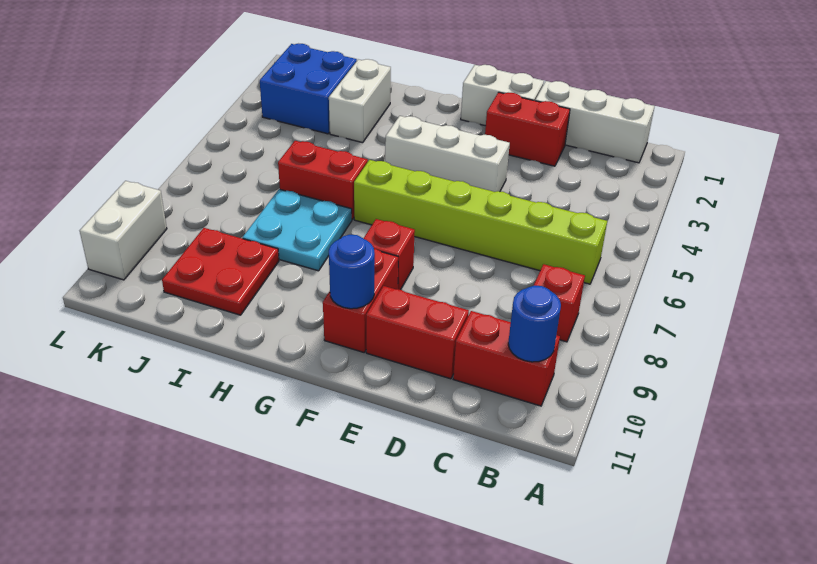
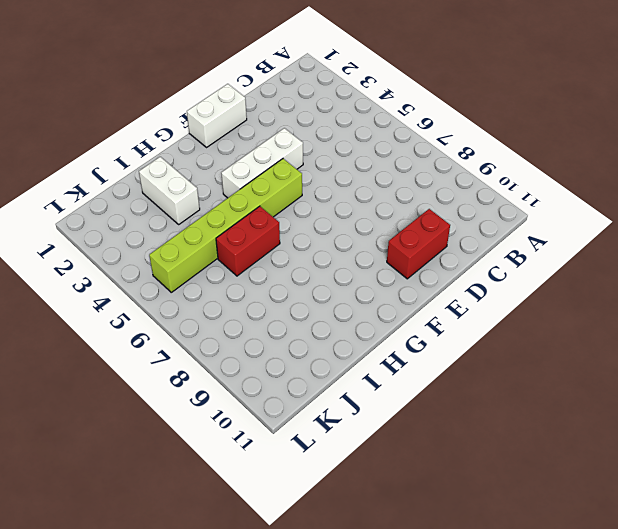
lime 1x6 brick [149,159,302,292] -> lime 1x6 brick moved to [354,160,607,284]
none -> white 1x3 brick [535,81,655,163]
none -> red 1x1 brick [534,264,585,342]
none -> red 1x2 brick [453,311,560,406]

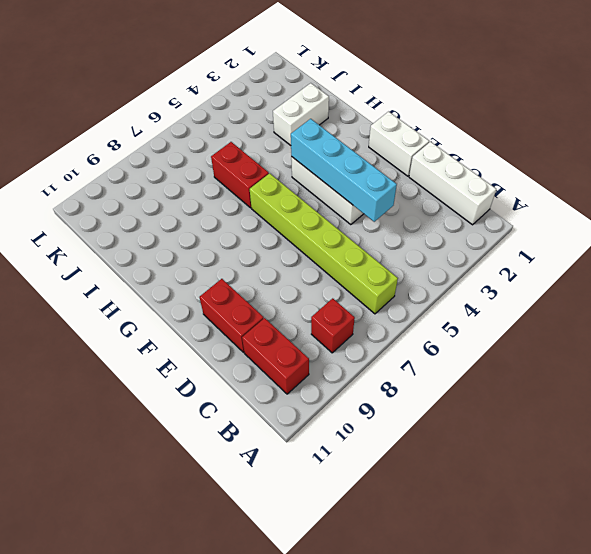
cyan 1x4 brick [291,119,397,222] -> none
none -> red 1x2 brick [485,92,570,166]
none -> red 1x1 brick [363,219,415,290]
none -> red 1x2 brick [323,249,398,352]

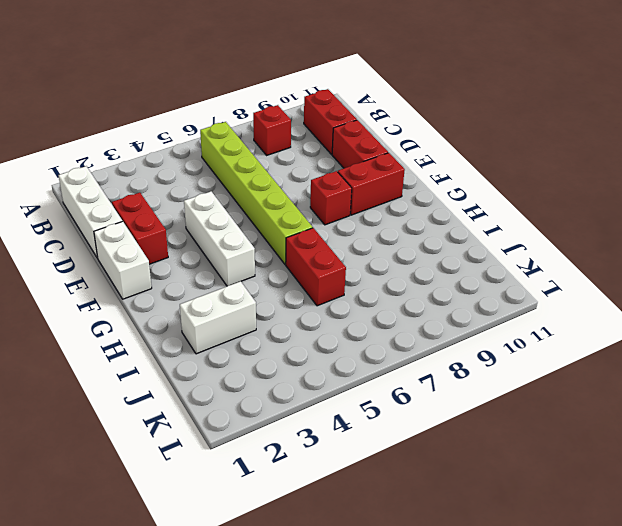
none -> cyan 2x2 plate [243,189,352,271]
none -> red 2x2 plate [162,228,279,315]
none -> blue 2x2 brick [260,44,357,134]

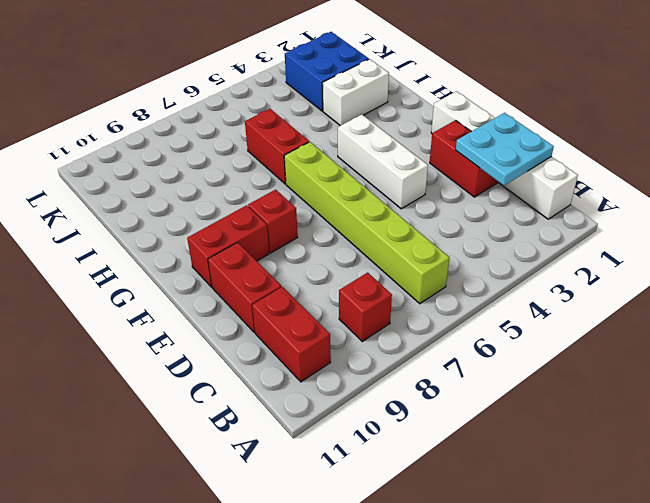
cyan 2x2 plate [456,113,554,186] -> cyan 2x2 plate moved to [243,189,352,271]
none -> red 2x2 plate [162,228,279,315]
none -> white 1x2 brick [80,181,167,280]
none -> blue 1x1 round brick [508,285,561,362]

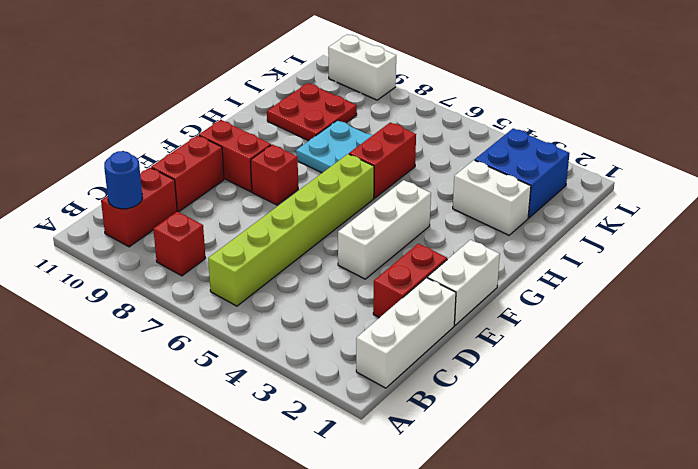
none -> blue 1x1 round brick [329,235,375,309]

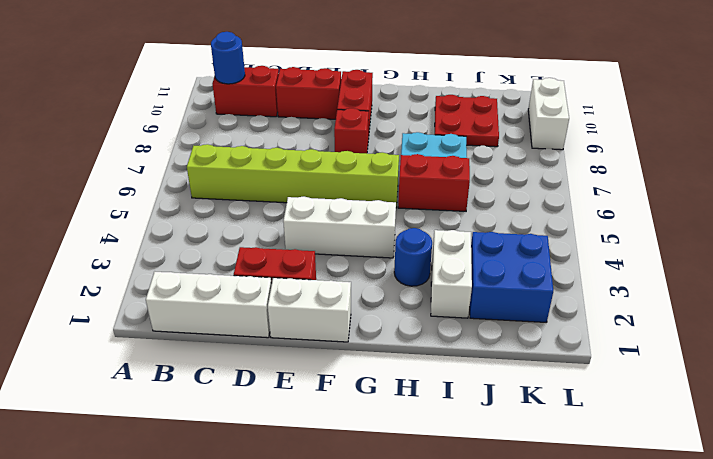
blue 1x1 round brick [394,228,432,286] -> blue 1x1 round brick moved to [329,235,375,309]
none -> red 1x1 brick [534,264,585,342]

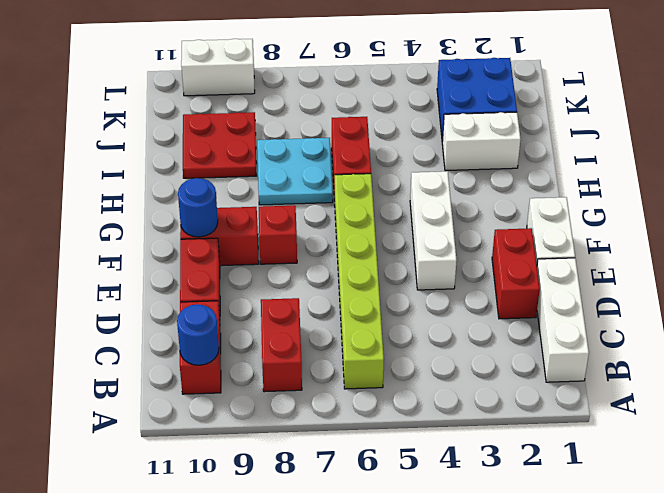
red 1x2 brick [261,298,302,392] -> red 1x1 brick [534,264,585,342]

